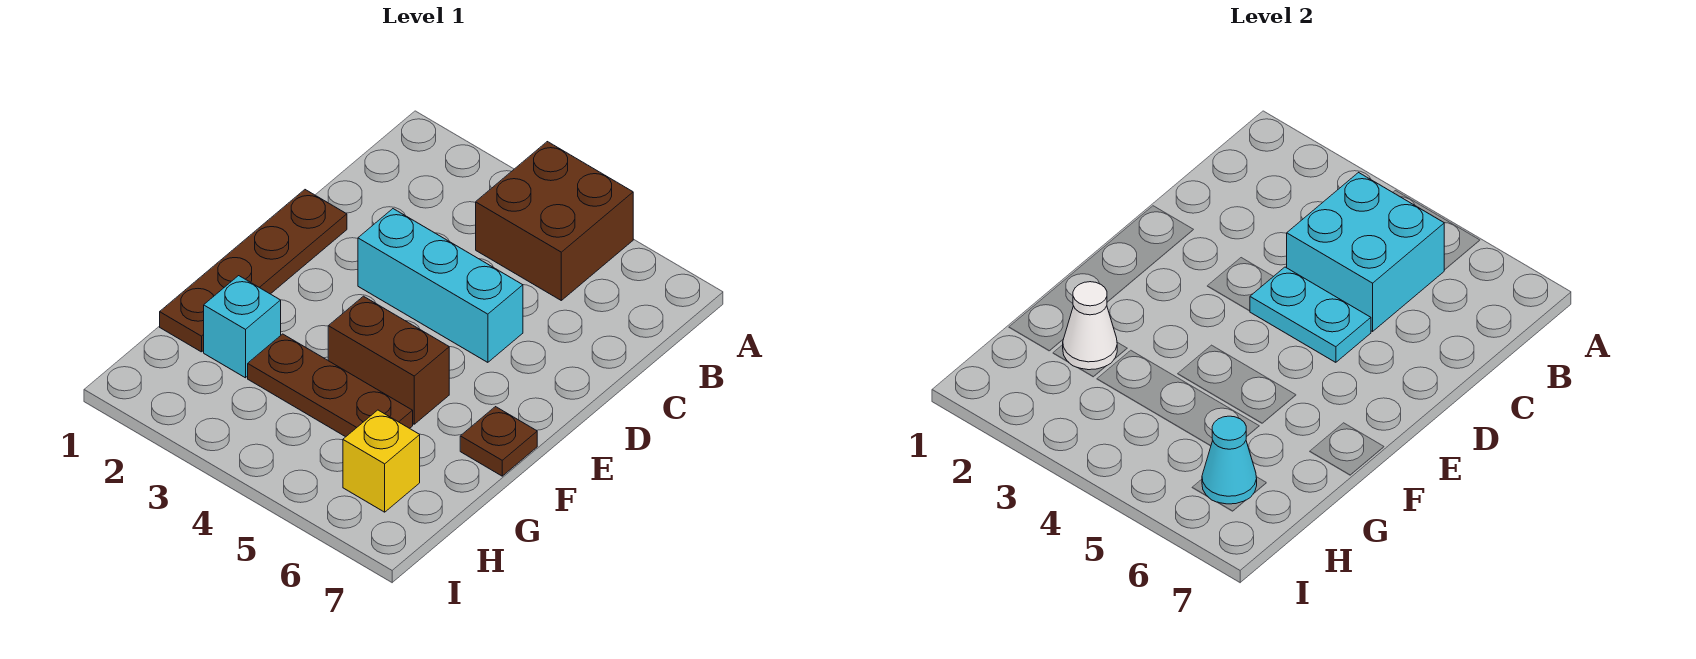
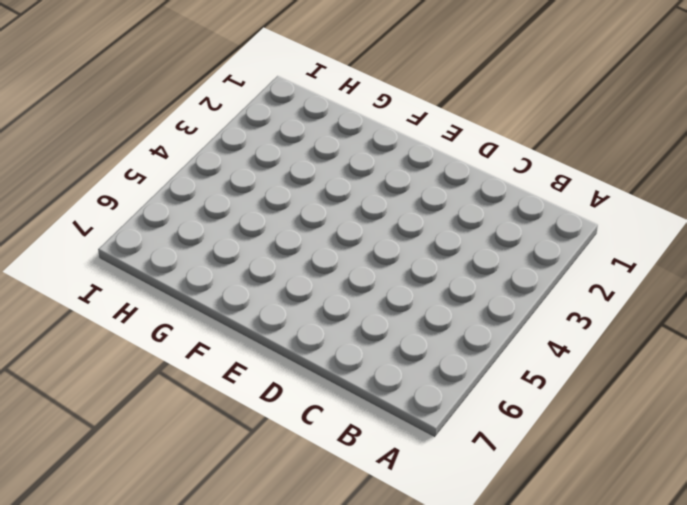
none -> brown 2x2 brick [476,142,633,300]
none -> brown 1x4 plate [160,190,347,352]
none -> cyan 1x3 brick [358,209,523,362]

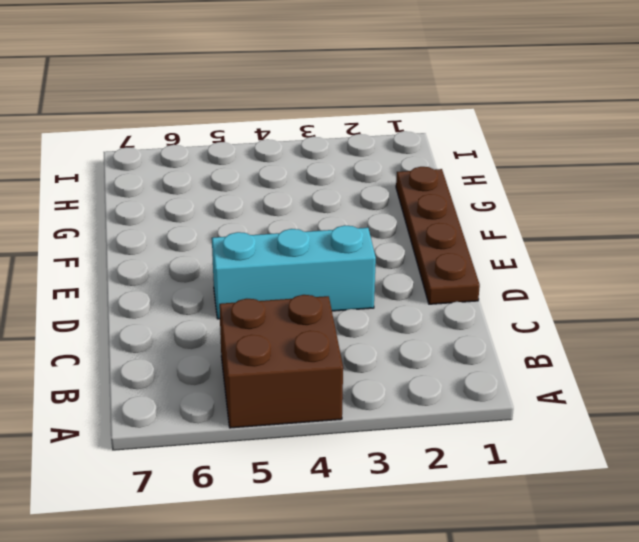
none -> brown 1x2 brick [328,296,449,424]
none -> brown 1x1 plate [460,407,537,476]
none -> cyan 1x1 brick [204,276,281,378]

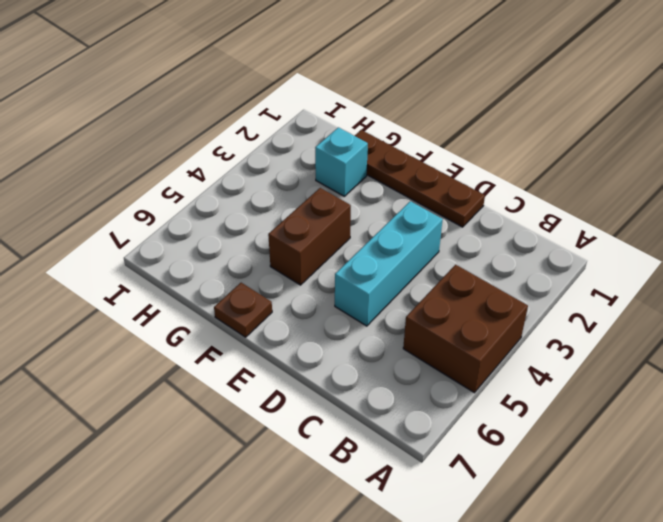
none -> brown 1x3 plate [248,334,413,437]
none -> yellow 1x1 brick [343,410,420,512]
none -> cyan 2x2 brick [1287,173,1444,331]

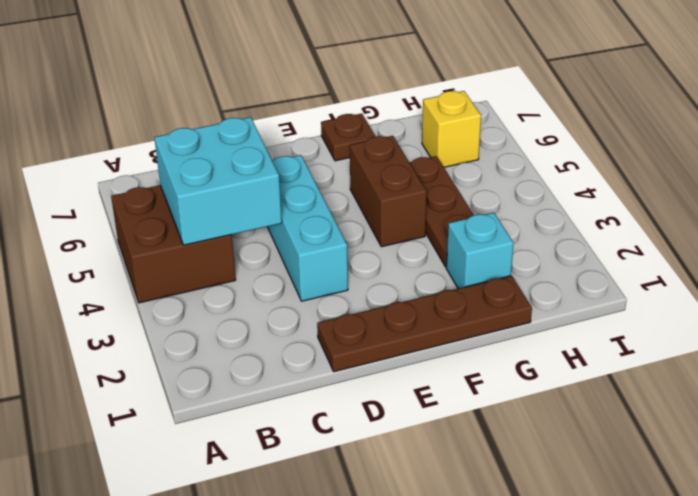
none -> cyan 1x2 plate [1250,267,1371,362]
none -> white 1x1 cone [1063,282,1117,370]
none -> cyan 1x1 cone [1202,416,1257,504]

